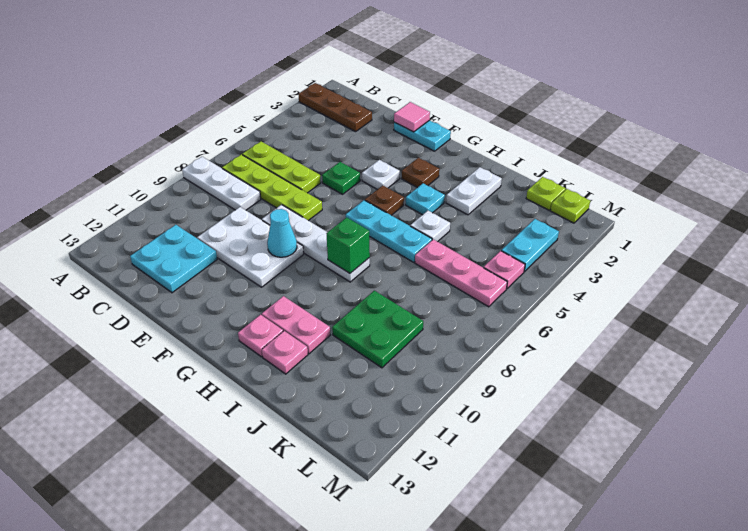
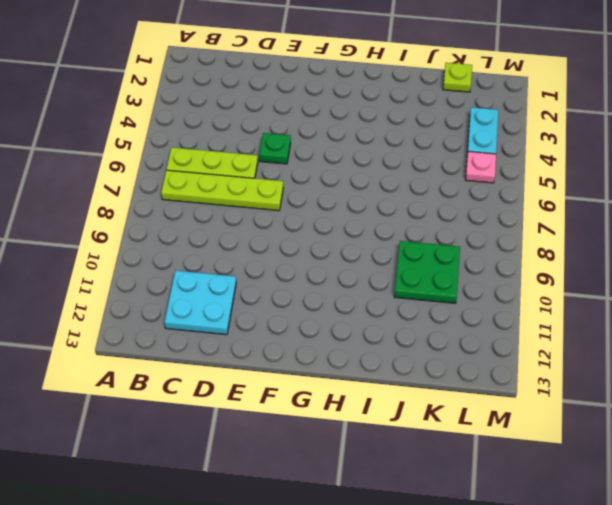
none -> brown 1x3 plate [298,83,372,132]
none -> white 1x3 plate [182,157,261,210]
none -> white 2x3 plate [197,207,304,287]

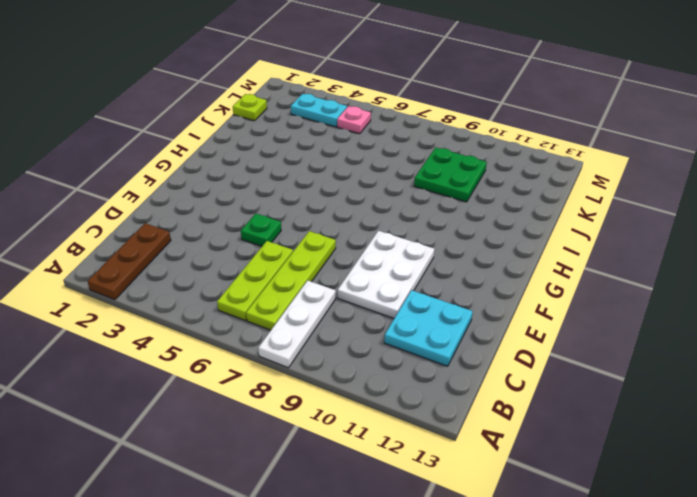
none -> cyan 1x2 plate [394,120,451,151]
none -> white 1x4 plate [262,205,370,282]
none -> white 1x1 plate [362,160,400,189]

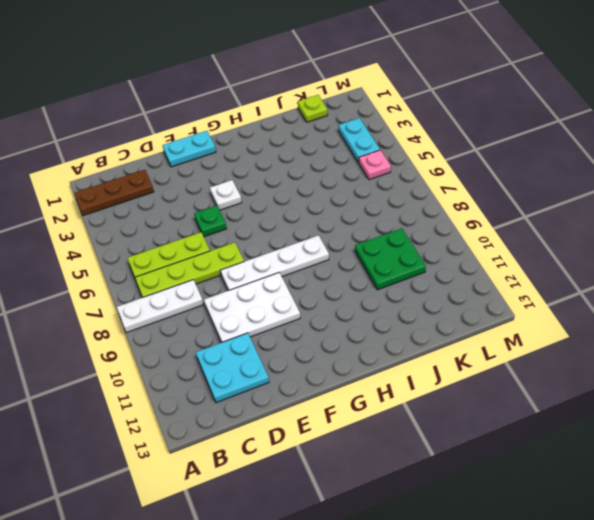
none -> brown 1x1 plate [401,158,439,188]
none -> brown 1x1 plate [365,186,404,215]
none -> cyan 1x3 plate [346,200,432,262]

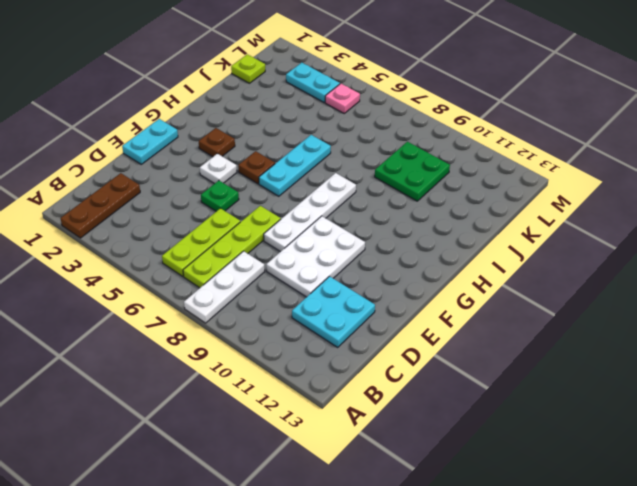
none -> cyan 1x1 plate [406,183,445,215]
none -> pink 1x2 plate [262,296,330,354]
none -> pink 1x1 plate [238,315,283,357]

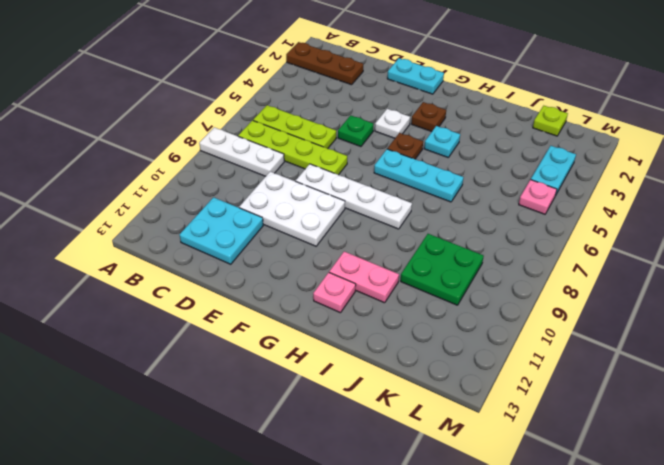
none -> white 1x2 plate [446,167,502,215]
none -> white 1x1 plate [410,211,450,242]
none -> pink 1x1 plate [262,331,308,374]

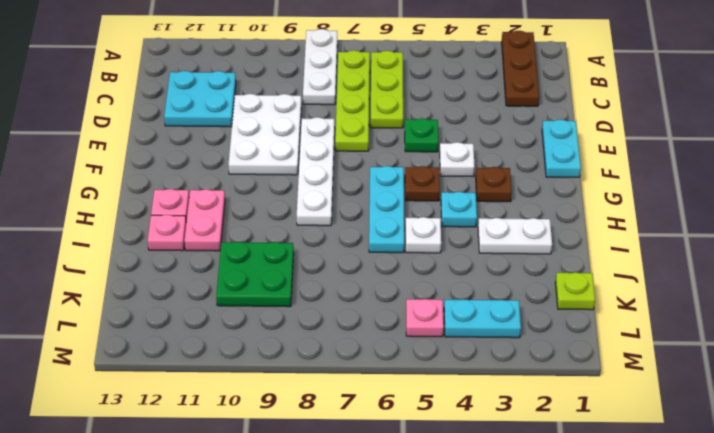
none -> pink 1x3 plate [415,239,507,307]
none -> lime 1x1 plate [550,189,590,223]
none -> pink 1x1 tile [394,102,430,132]

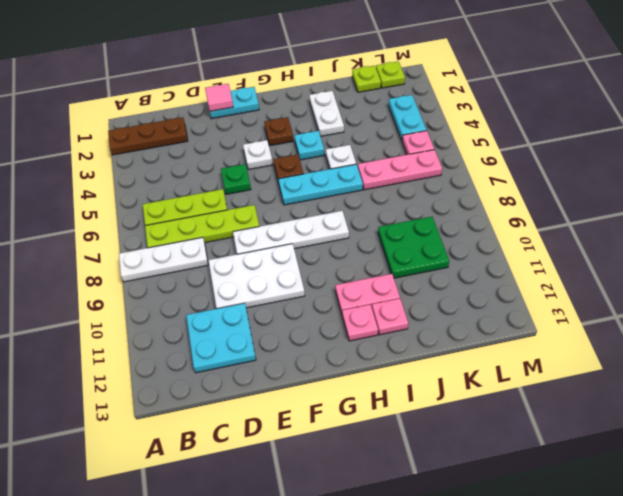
none -> cyan 1x1 cone [267,209,297,257]
none -> green 1x1 brick [326,217,370,273]

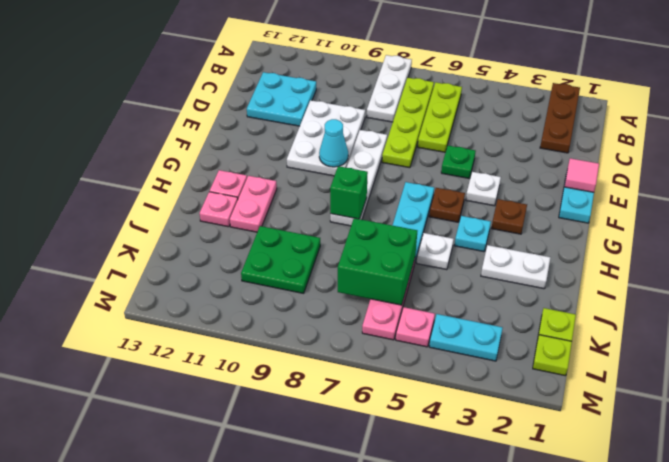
green 2x2 brick [338,218,417,305] -> none

